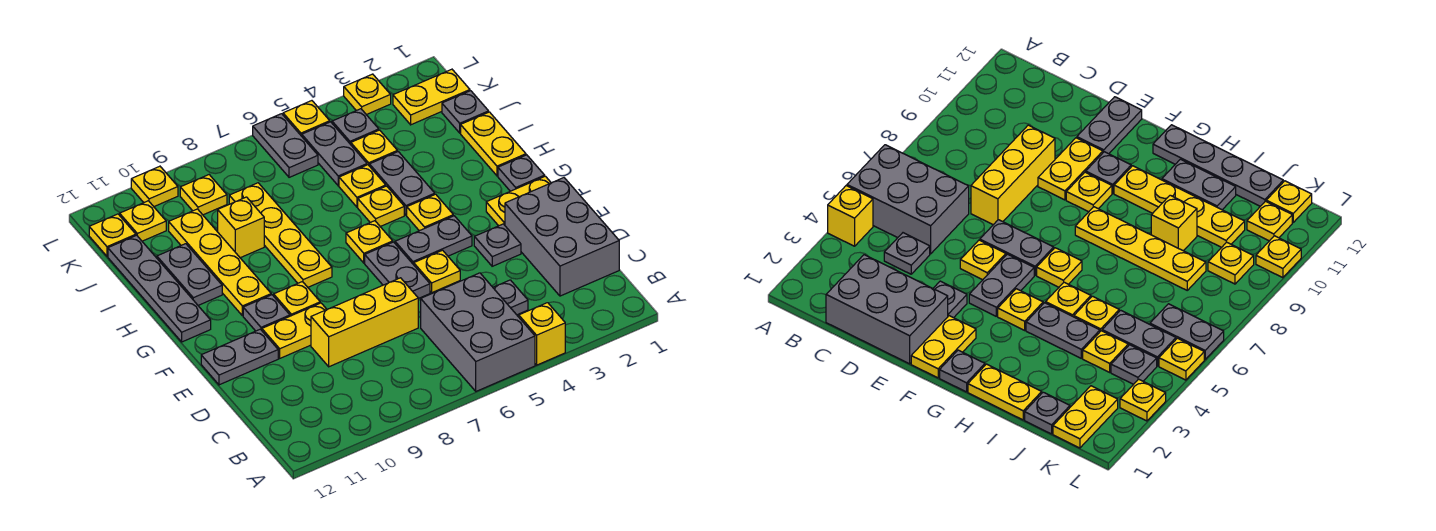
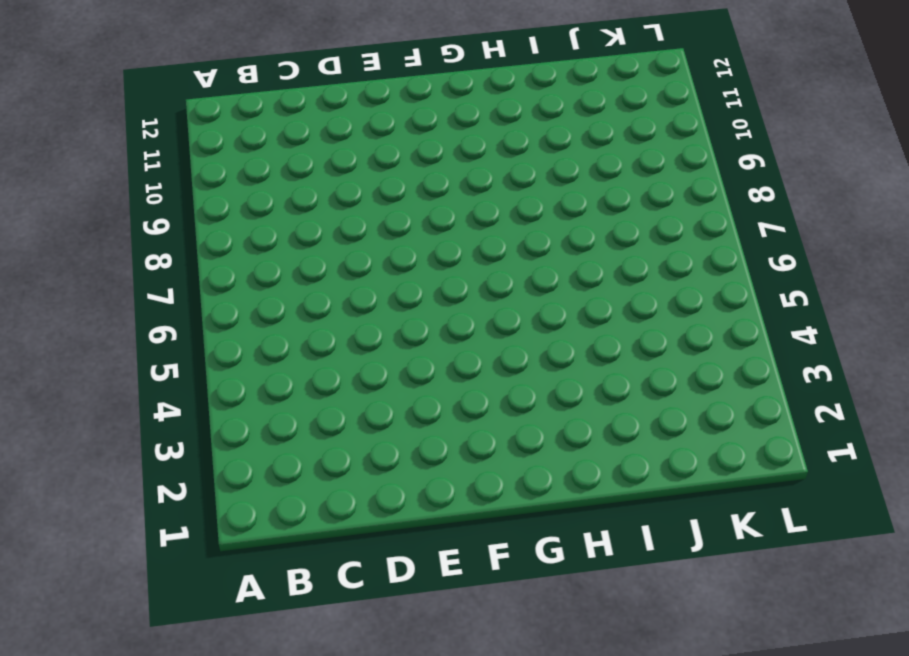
none -> yellow 1x1 brick [519,303,565,365]
none -> grey 2x3 brick [421,273,535,391]
none -> grey 2x3 brick [505,178,619,296]
none -> grey 1x1 plate [493,280,528,315]

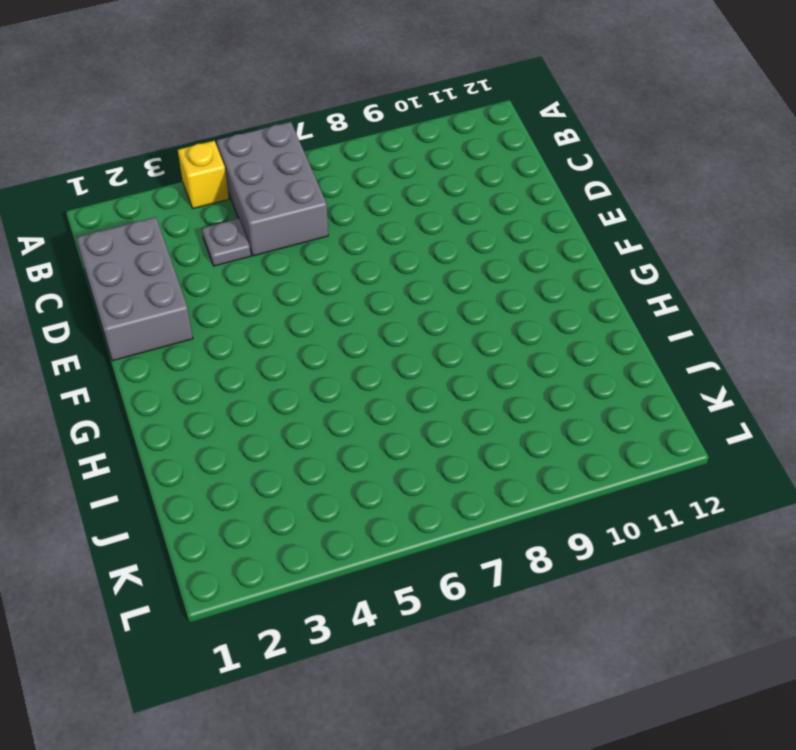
none -> yellow 1x3 brick [311,278,418,367]
none -> grey 1x1 plate [474,224,521,266]
none -> yellow 1x1 plate [414,250,460,293]
none -> grey 1x2 plate [365,242,430,299]

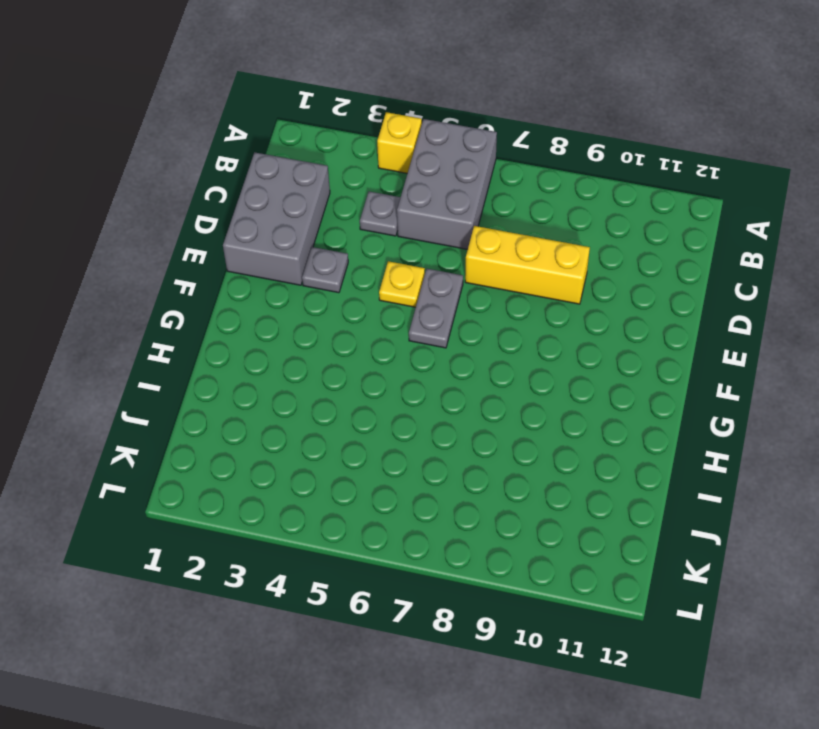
none -> yellow 1x2 plate [262,303,327,358]
none -> grey 1x2 plate [201,329,278,385]
none -> yellow 1x2 plate [486,176,551,226]
none -> grey 1x2 plate [395,216,472,265]

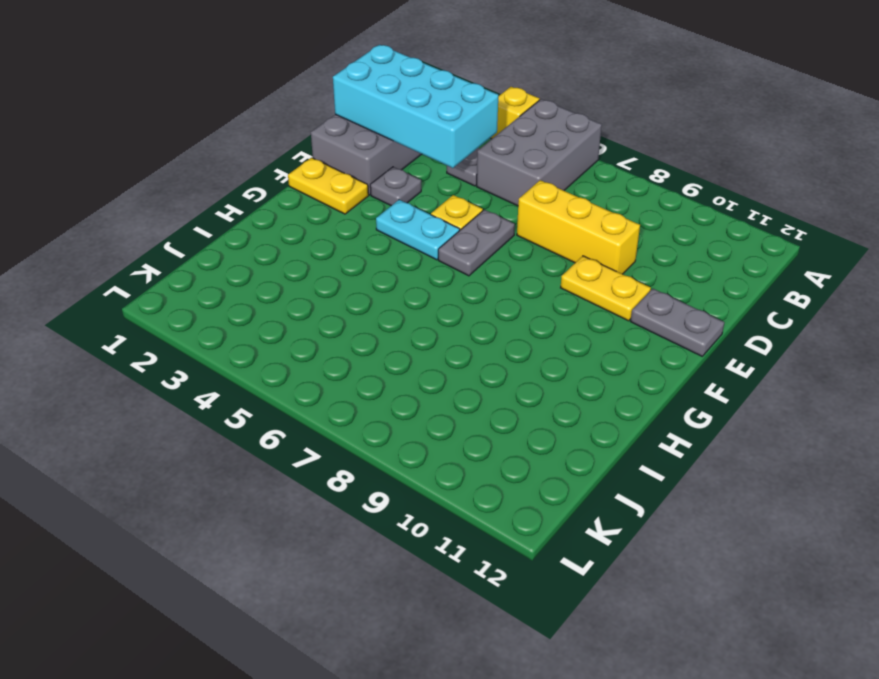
cyan 2x4 brick [333,45,498,168] -> none
cyan 1x2 plate [376,200,460,260] -> grey 1x2 plate [395,216,472,265]
none -> yellow 1x1 plate [274,282,320,316]
none -> grey 1x1 plate [243,295,290,331]
none -> grey 1x1 plate [498,155,545,191]
none -> yellow 1x1 plate [407,194,453,231]

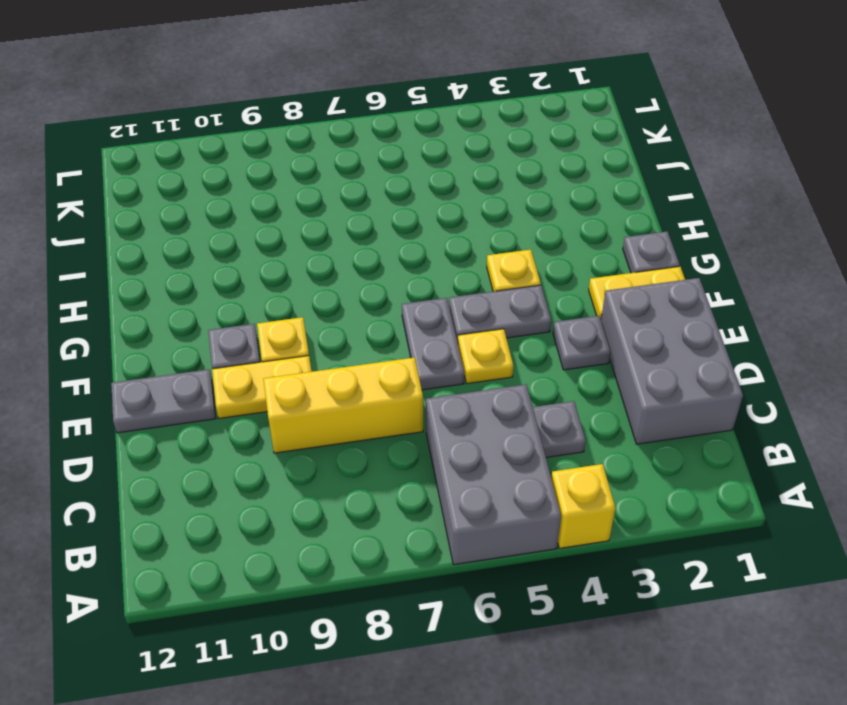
none -> yellow 1x1 plate [346,221,393,263]
none -> yellow 1x4 plate [229,183,332,287]
none -> yellow 1x4 plate [169,209,271,316]
none -> grey 1x4 plate [108,235,211,342]

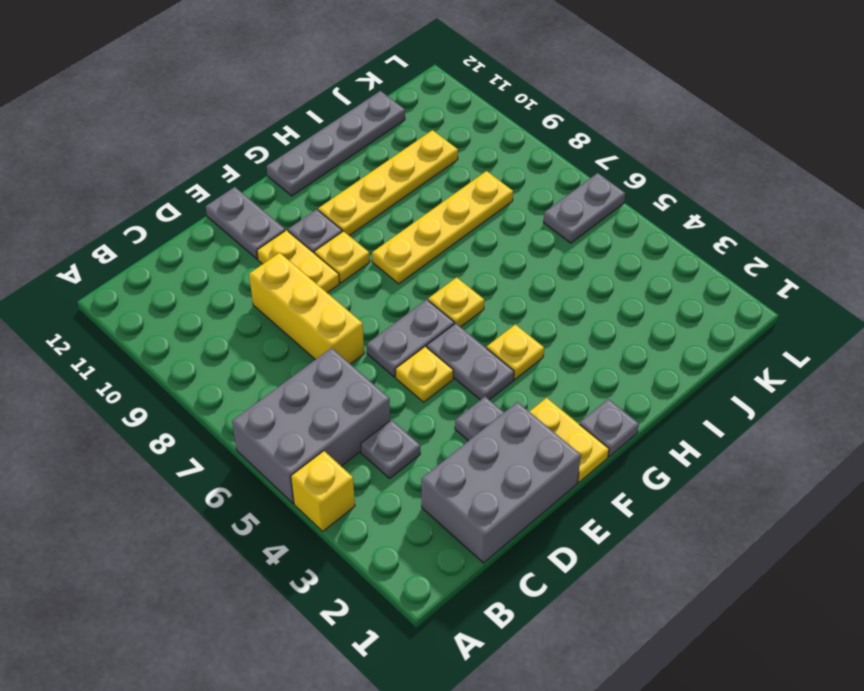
none -> yellow 1x2 plate [461,112,526,176]
none -> grey 1x2 plate [369,152,435,215]
none -> yellow 1x1 plate [358,186,404,227]
none -> grey 1x2 plate [157,244,222,305]

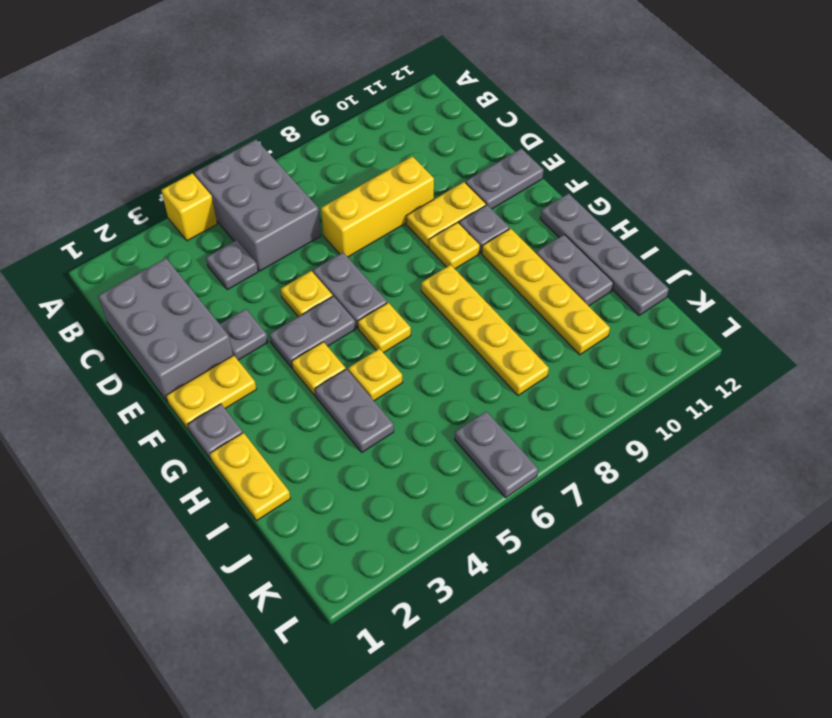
none -> yellow 1x1 plate [339,165,386,207]
none -> yellow 1x1 brick [218,197,264,258]
none -> grey 1x1 plate [442,91,489,133]
none -> yellow 1x1 plate [351,130,397,165]

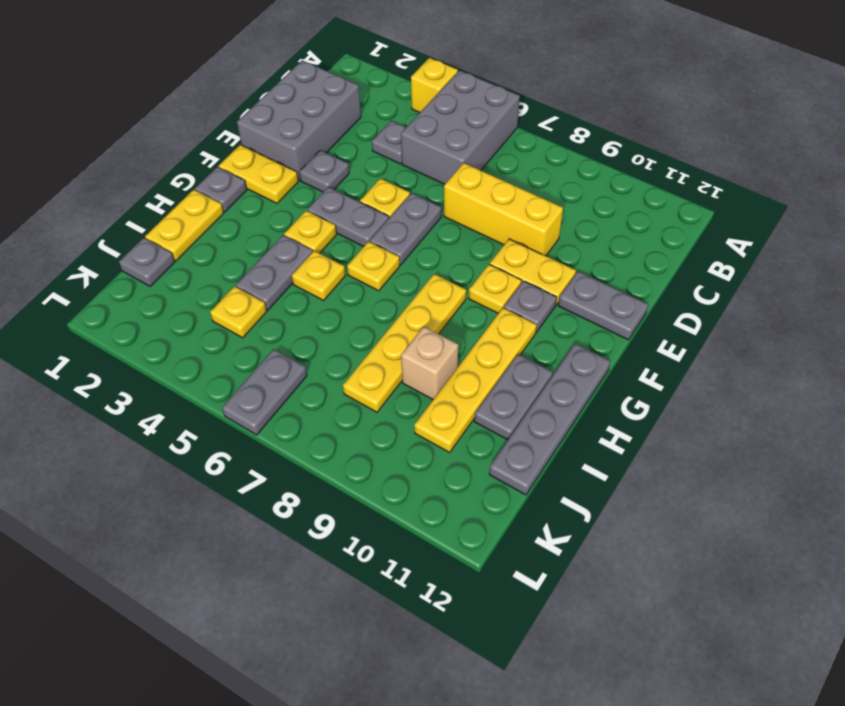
tan 1x1 brick [401,327,458,399] -> yellow 1x1 brick [218,197,264,258]
none -> yellow 1x1 plate [339,165,386,207]
none -> grey 1x2 plate [302,122,367,186]
none -> yellow 1x2 plate [393,69,470,125]
none -> grey 1x1 plate [332,109,379,144]

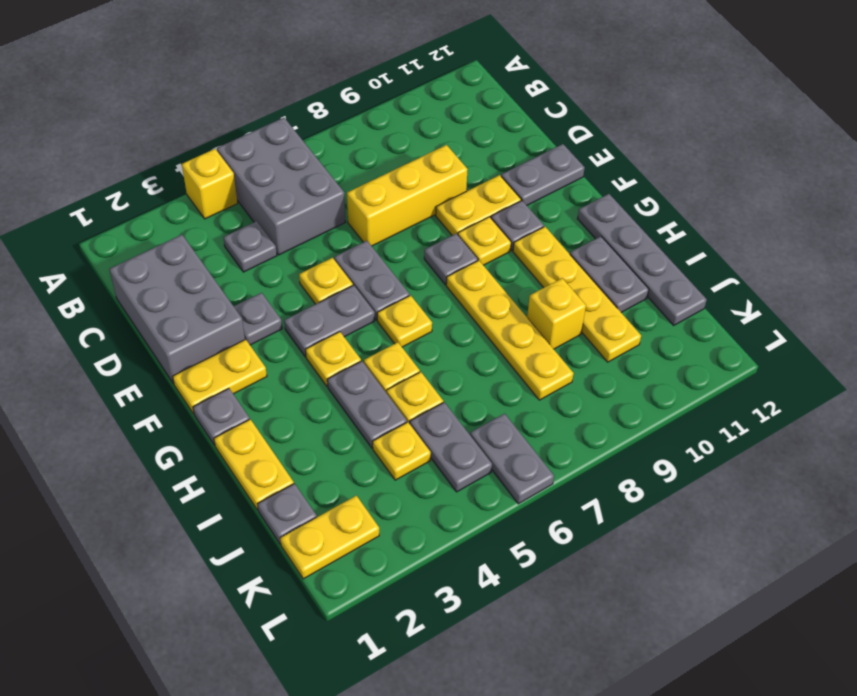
grey 1x1 plate [424,234,478,285] -> grey 1x1 plate moved to [332,109,379,144]
none -> yellow 1x1 plate [180,175,227,215]
none -> yellow 1x1 plate [120,201,166,241]
none -> yellow 1x1 plate [89,214,136,256]
none -> yellow 1x1 plate [344,74,391,115]

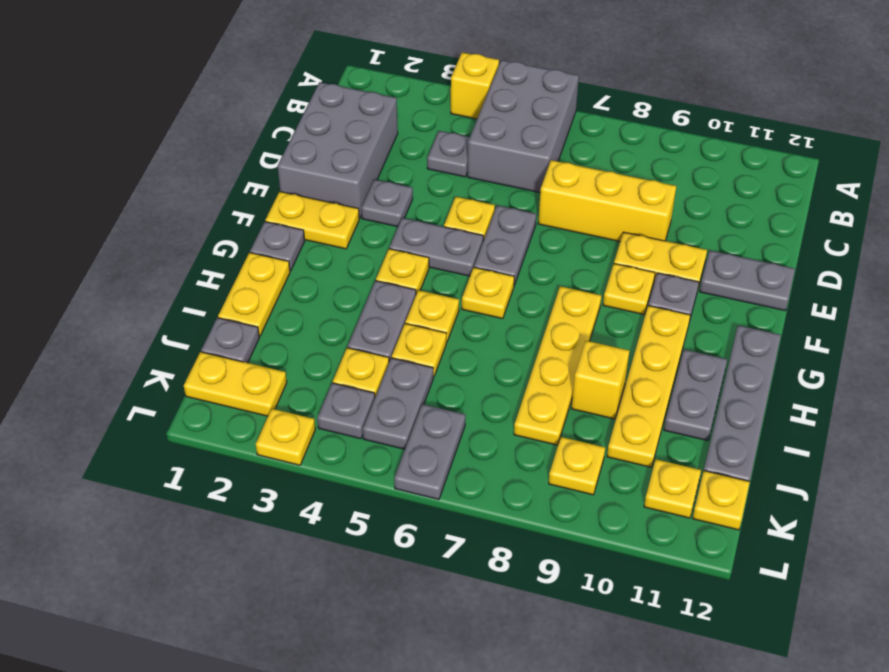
none -> yellow 1x1 plate [283,101,330,136]
none -> yellow 1x1 plate [131,166,178,206]

